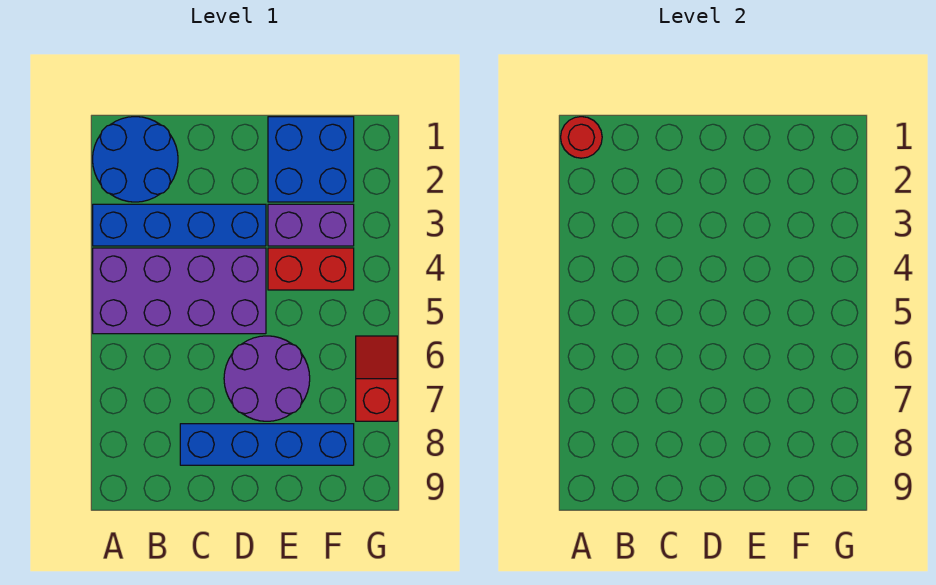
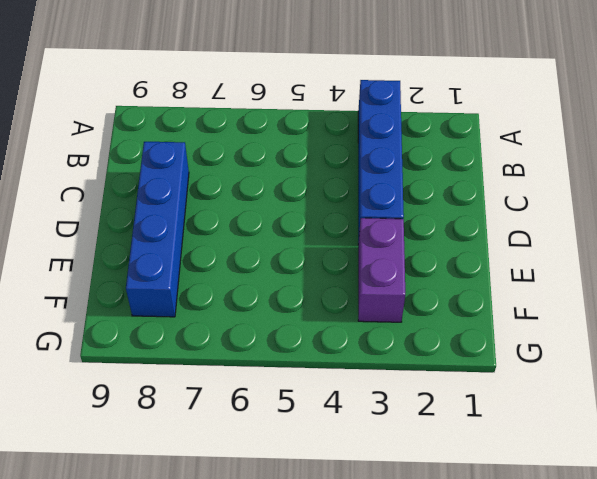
none -> blue 2x2 round brick [93,117,178,202]
none -> purple 2x4 brick [93,248,266,334]

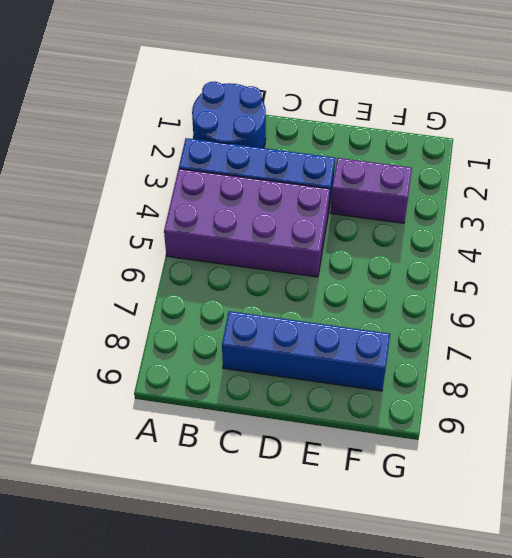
none -> purple 2x2 round brick [224,336,310,421]
none -> blue 2x2 brick [268,117,354,202]

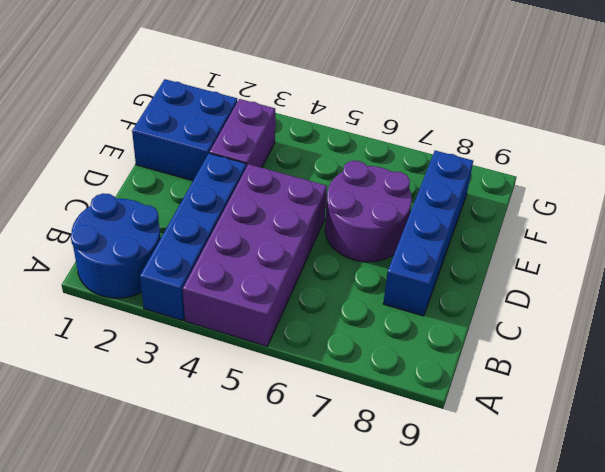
none -> red 1x2 brick [268,248,354,290]
none -> red 1x2 slope [356,336,397,421]

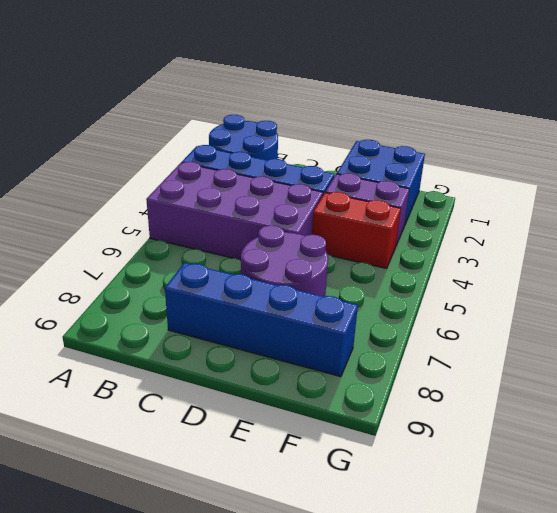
none -> red 1x2 slope [356,336,397,421]
none -> red 1x1 round brick [561,117,602,158]

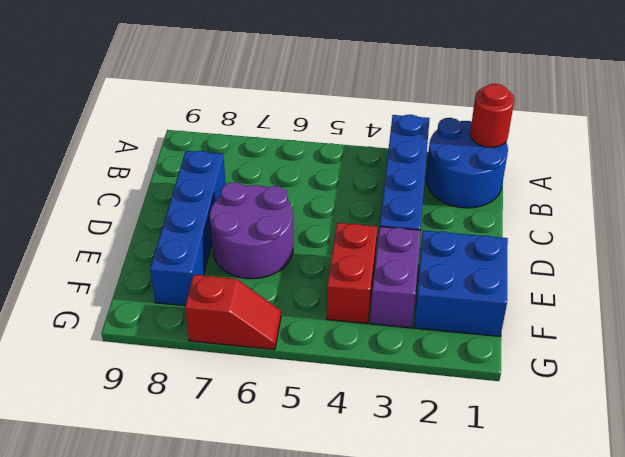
none -> purple 2x4 brick [93,248,266,334]

